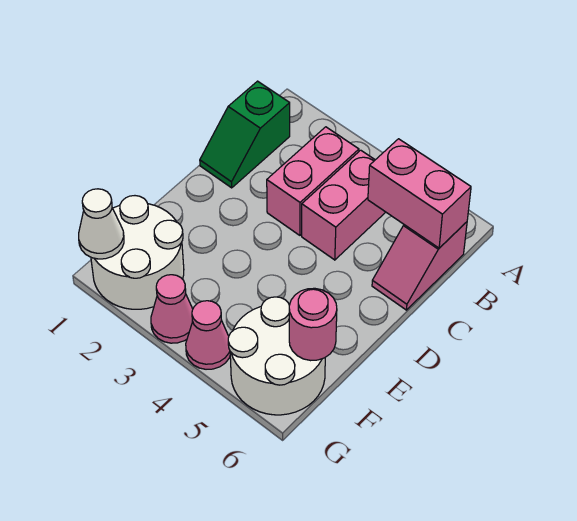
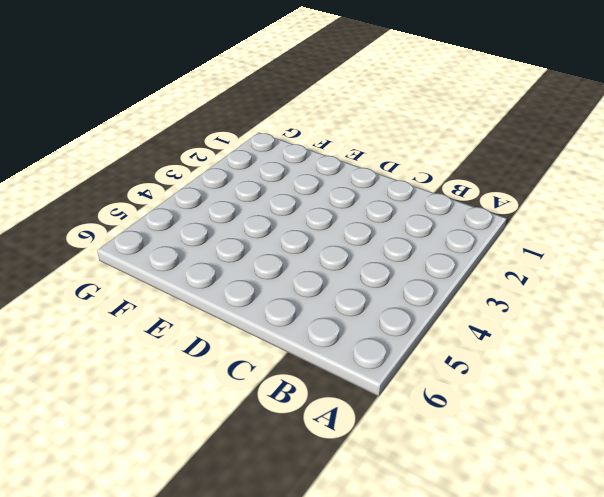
none -> green 1x2 slope [200,81,290,188]
none -> pink 1x2 brick [267,127,359,235]

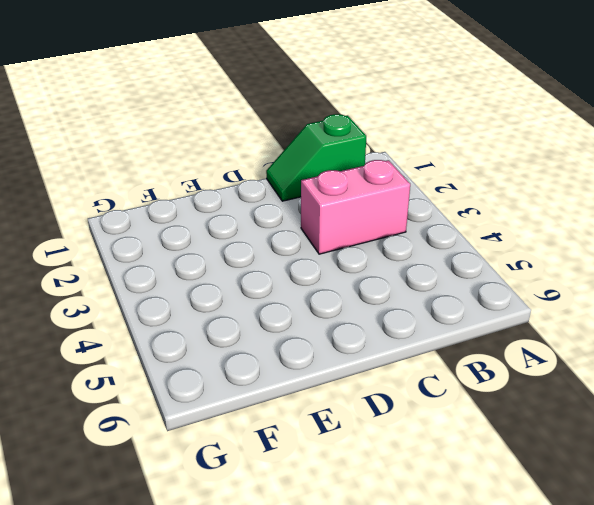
none -> pink 1x2 brick [302,150,386,260]
none -> pink 1x2 slope [372,222,467,310]

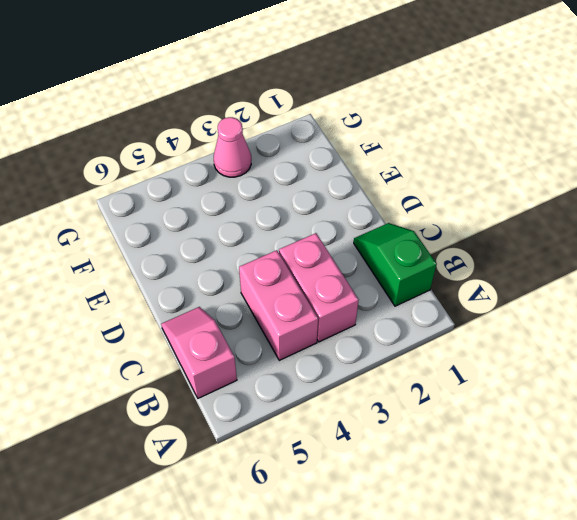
none -> white 2x2 round brick [91,196,184,309]
none -> white 2x2 round brick [228,297,325,415]

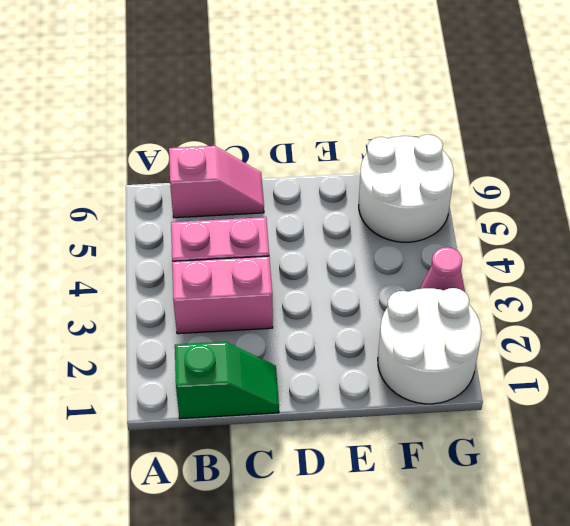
none -> pink 1x1 cone [186,301,230,369]
none -> pink 1x2 brick [368,139,471,248]

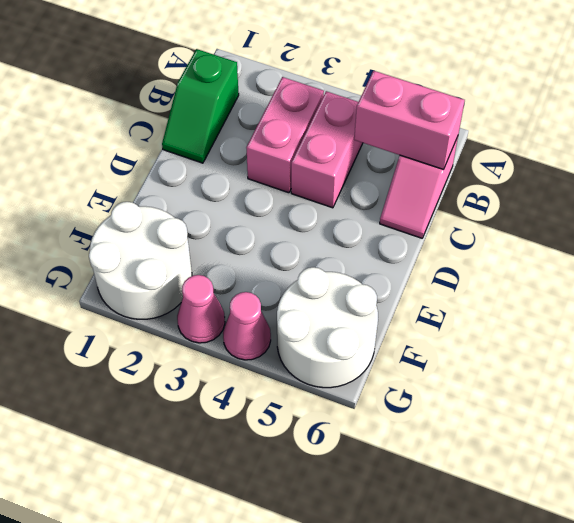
none -> pink 1x1 round brick [289,288,337,361]
none -> white 1x1 cone [79,189,124,259]

